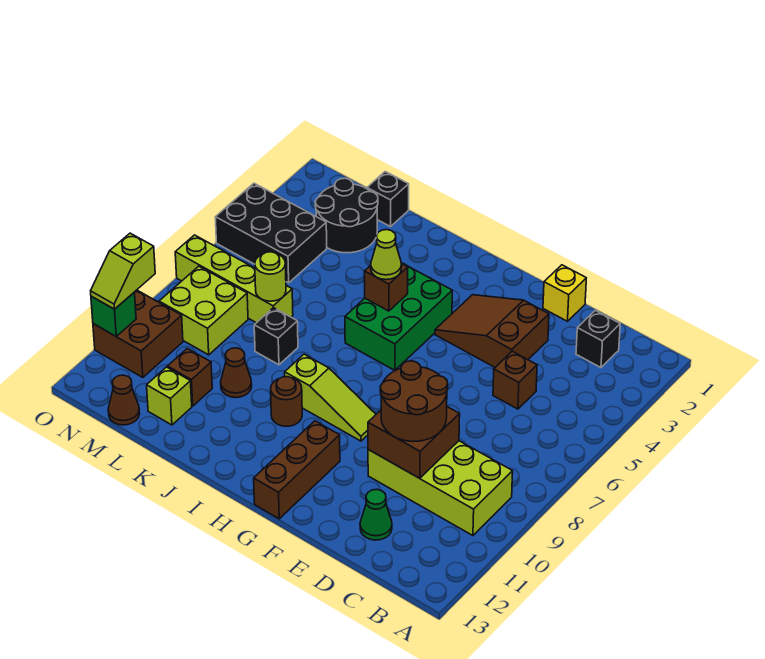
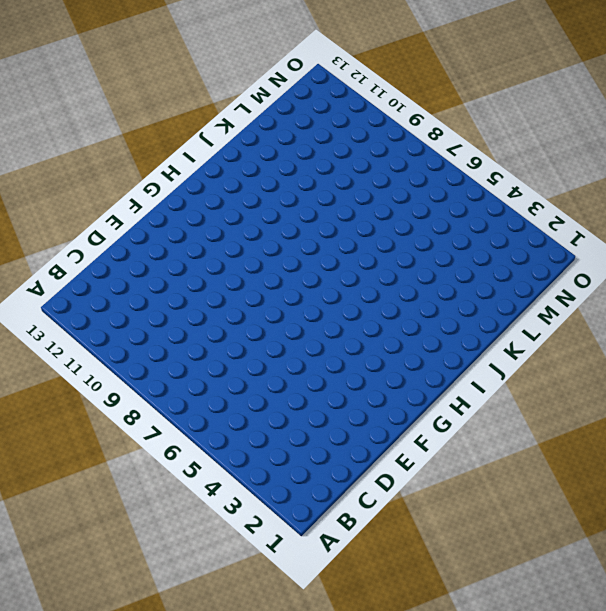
none -> lime 2x4 brick [368,441,513,536]
none -> black 1x1 brick [576,310,620,367]
none -> brown 1x1 brick [493,351,537,409]

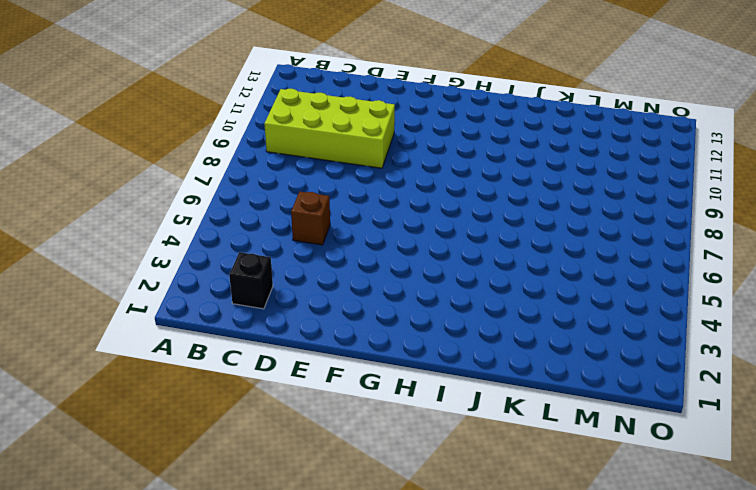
none -> green 1x1 cone [360,489,392,540]
none -> yellow 1x1 brick [543,265,586,321]
none -> brown 2x3 slope [435,295,549,367]

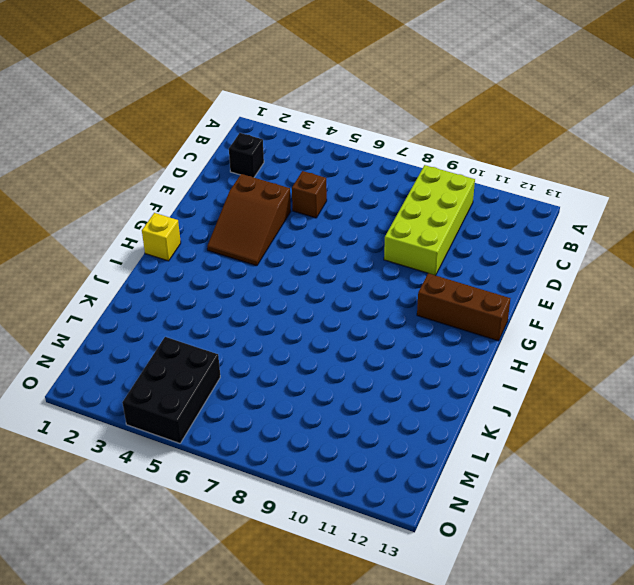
yellow 1x1 brick [142,213,181,261] -> yellow 1x1 brick moved to [543,265,586,321]
none -> green 1x1 cone [360,489,392,540]
none -> lime 1x3 slope [285,354,376,441]
none -> green 2x3 brick [345,264,452,370]

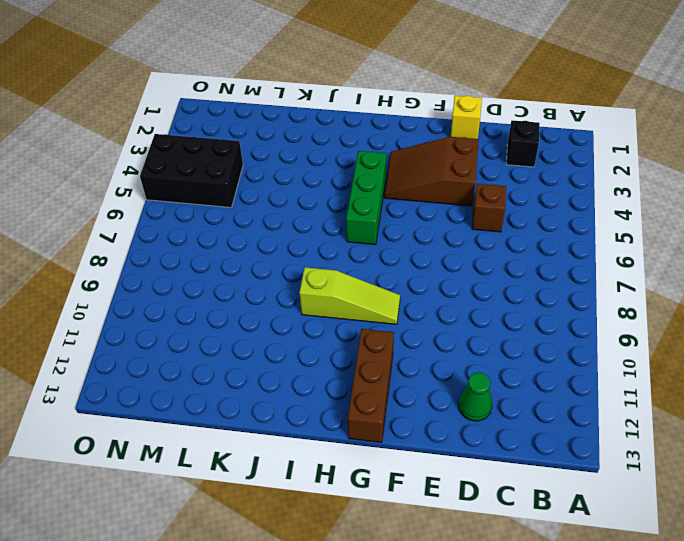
green 1x3 brick [346,151,386,245] -> green 2x3 brick [345,264,452,370]
none -> lime 2x4 brick [368,441,513,536]
none -> brown 1x1 round brick [271,377,302,426]
none -> black 1x1 brick [254,308,298,365]

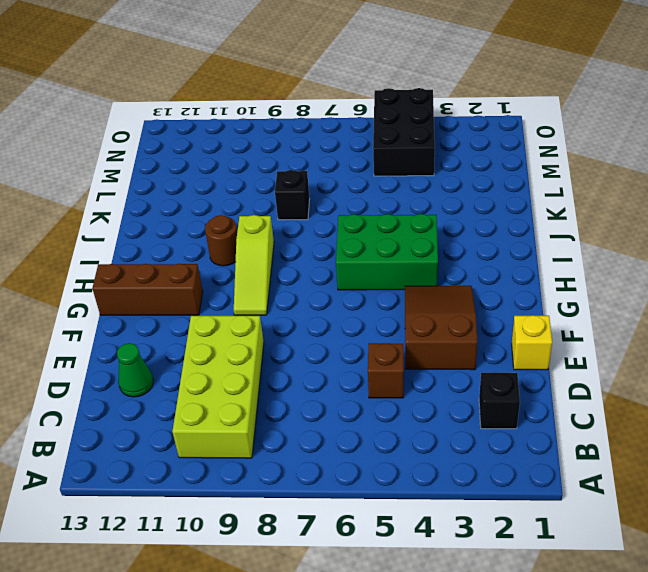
none -> brown 1x1 cone [221,348,252,398]
none -> black 1x1 brick [367,172,409,227]
none -> black 2x2 round brick [315,178,378,253]

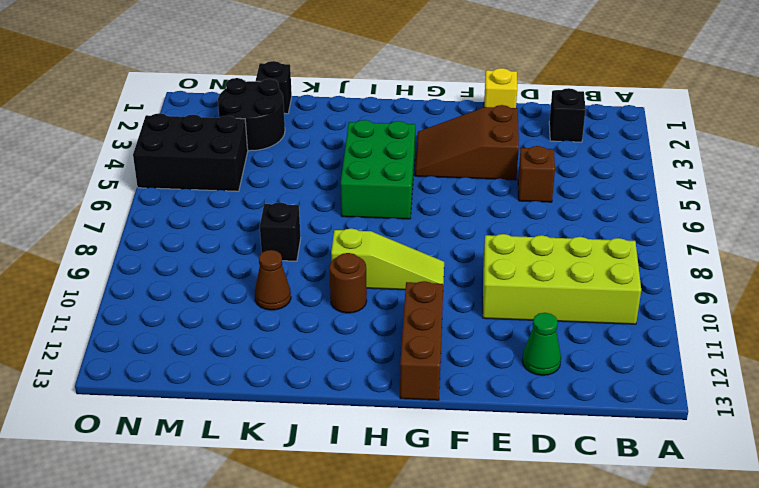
none -> lime 1x4 brick [175,235,293,323]
none -> brown 1x1 brick [168,349,212,406]
none -> lime 1x1 brick [147,367,192,425]

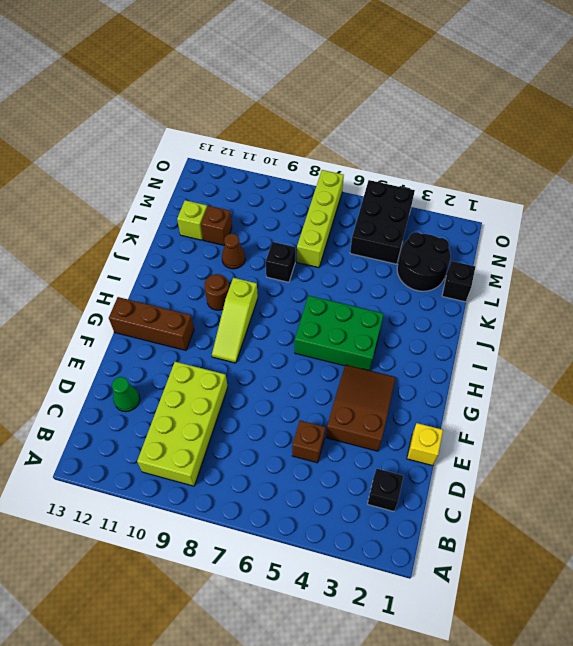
none -> lime 2x2 brick [159,266,248,355]
none -> brown 1x1 cone [108,375,140,425]
none -> brown 2x2 brick [93,290,183,378]

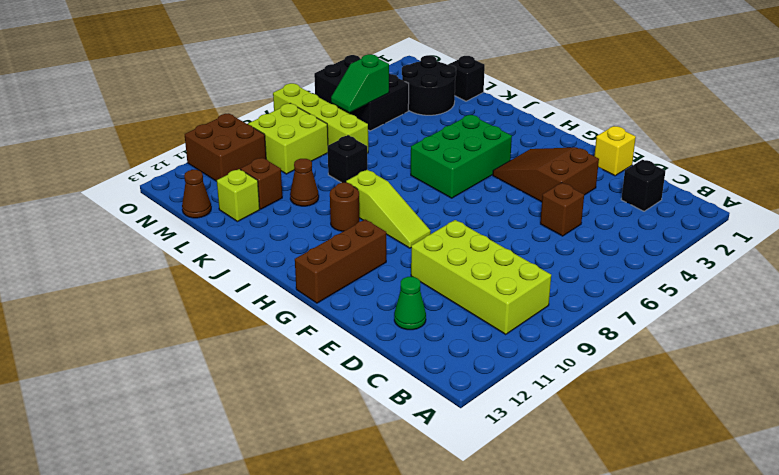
green 1x2 slope [331,54,389,112] -> none
none -> brown 2x2 brick [368,407,460,478]
none -> brown 1x1 brick [365,264,408,311]
none -> lime 1x1 round brick [255,252,286,301]

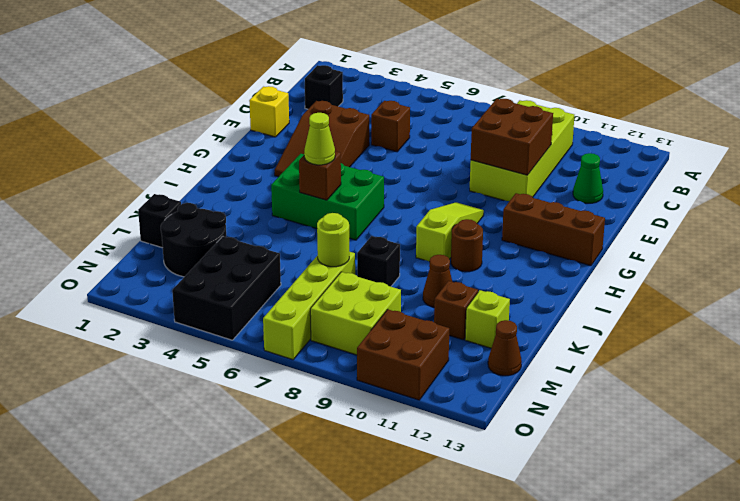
none -> green 1x1 brick [91,292,136,337]
none -> brown 2x2 round brick [380,361,448,441]
none -> lime 1x2 slope [91,233,155,309]

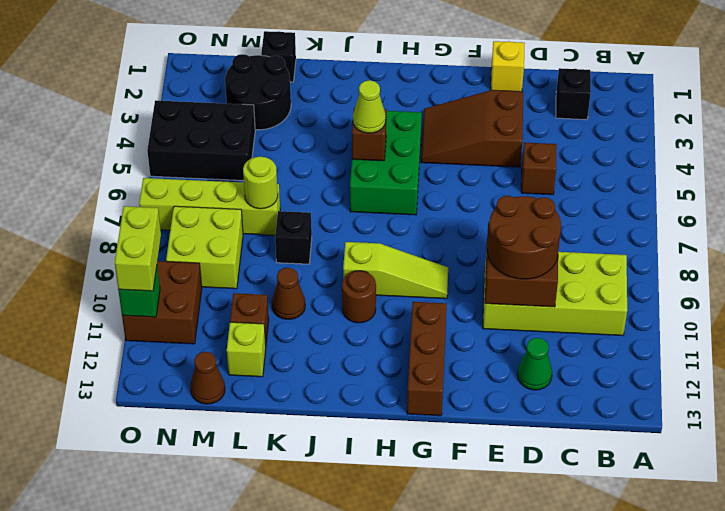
lime 1x2 brick [115,206,161,291] -> lime 1x2 slope [91,233,155,309]

